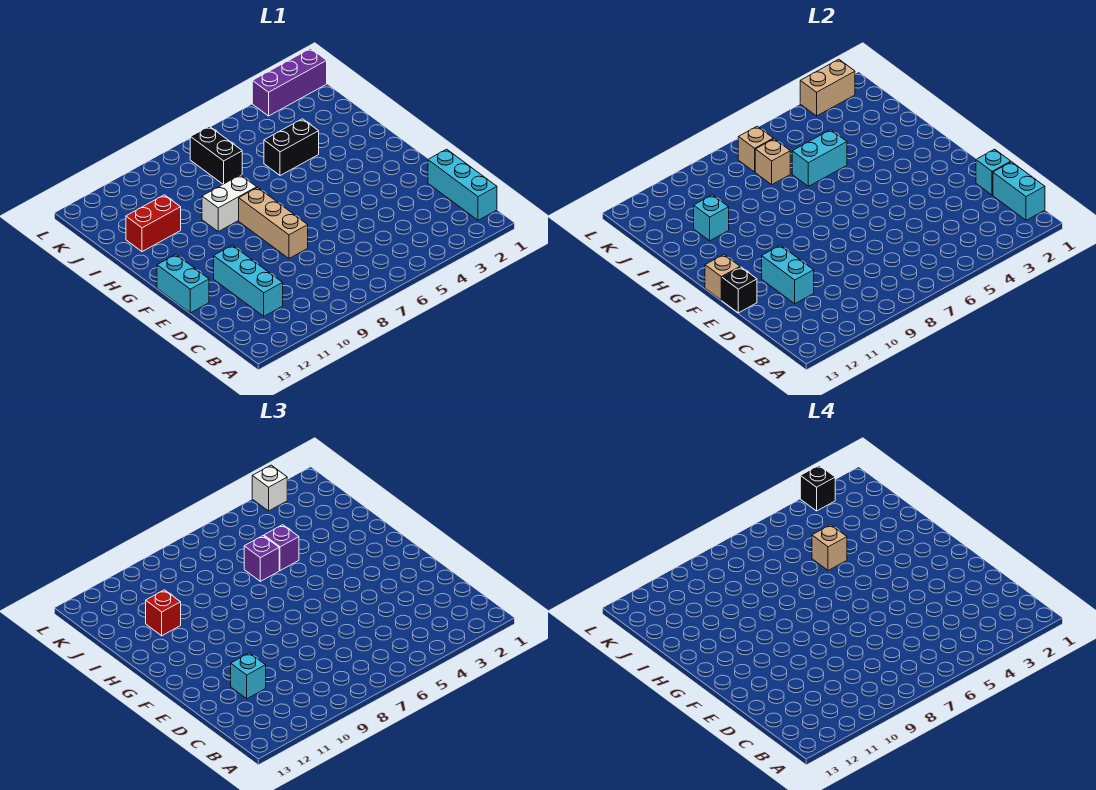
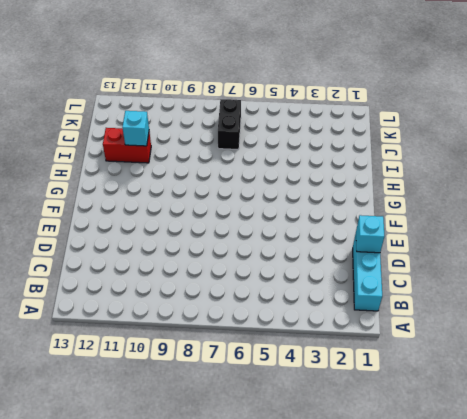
none -> cyan 1x3 brick [214,245,283,316]
none -> tan 1x3 brick [239,188,308,258]
none -> cyan 1x2 brick [157,255,209,313]

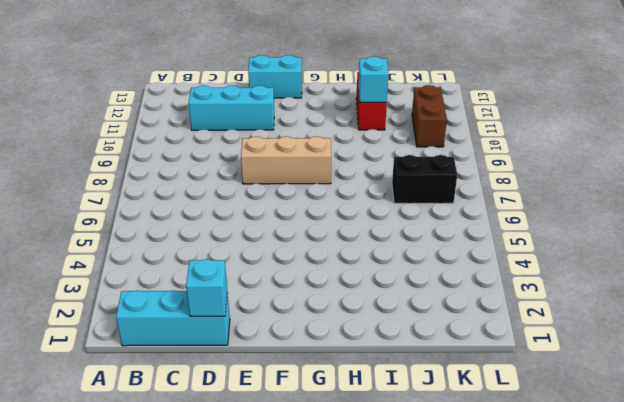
brown 1x2 brick [412,85,447,147] -> none
none -> white 1x2 brick [202,175,257,231]
none -> black 1x2 brick [264,119,319,176]
none -> purple 1x3 brick [252,48,327,116]

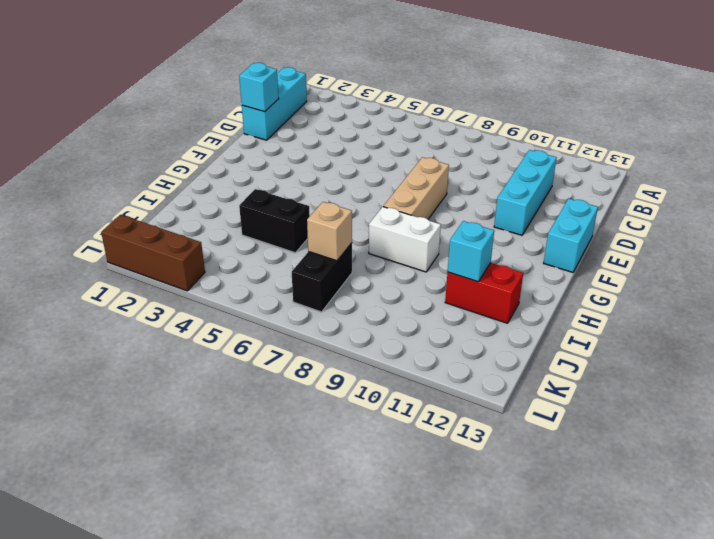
brown 1x3 brick [101,215,205,291] -> purple 1x3 brick [252,48,327,116]
none -> cyan 1x2 brick [993,162,1045,220]
none -> cyan 1x2 brick [762,245,814,304]
none -> black 1x1 brick [722,267,757,313]

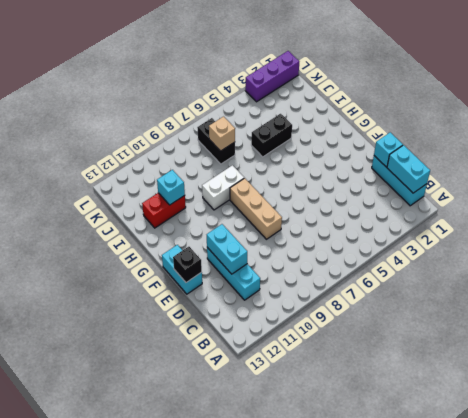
none -> tan 1x1 brick [705,255,740,300]
none -> cyan 1x2 brick [792,130,847,186]
none -> tan 1x1 brick [738,126,773,172]

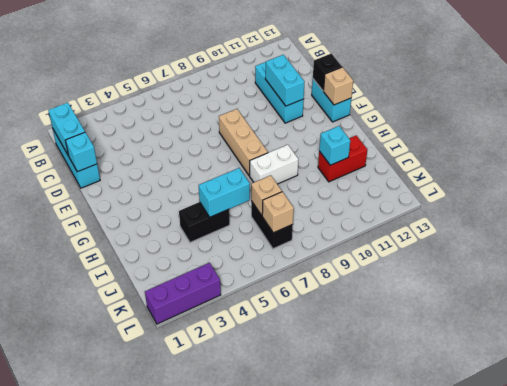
none -> tan 1x2 brick [800,59,855,116]
none -> cyan 1x1 brick [231,653,266,699]
none -> purple 1x1 brick [264,525,299,571]

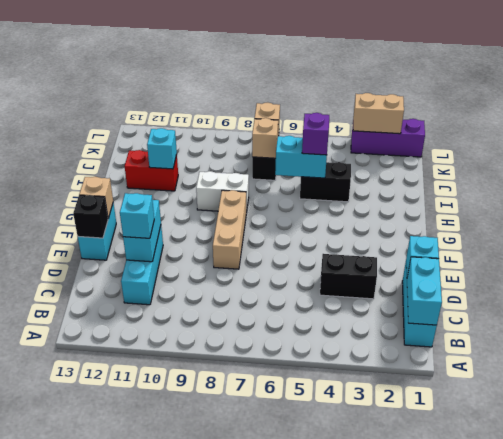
black 1x2 brick [320,254,377,299] -> none
none -> purple 1x1 brick [244,536,279,581]
none -> red 1x1 brick [146,590,181,636]
none -> white 1x1 brick [252,465,287,511]

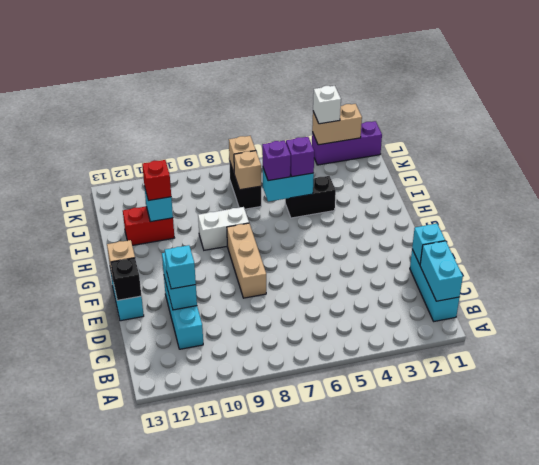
none -> tan 1x1 brick [812,525,847,571]
none -> black 1x1 brick [800,465,835,511]

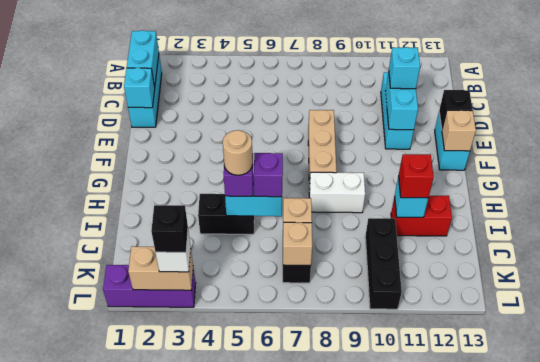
tan 1x1 round brick [223,130,253,175] -> tan 1x1 brick [812,525,847,571]
black 1x3 brick [365,218,402,309] -> none

